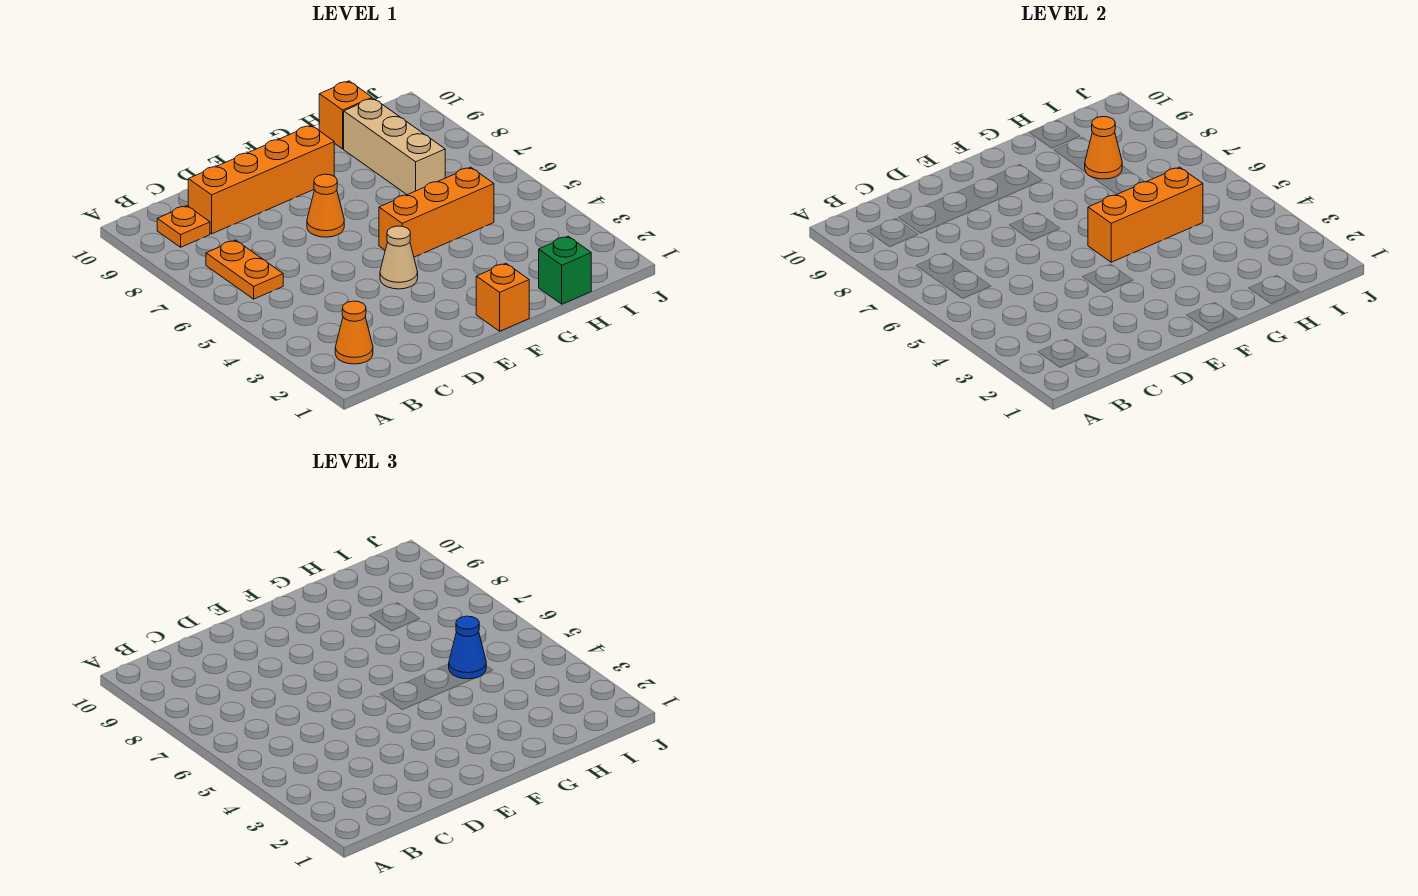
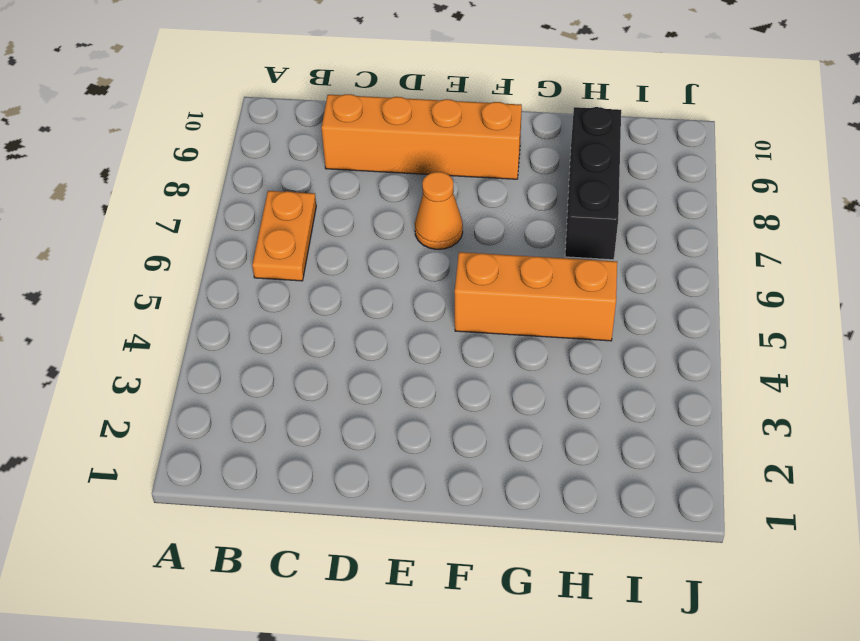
black 1x3 brick [565,107,621,260] -> tan 1x3 brick [344,98,445,195]
none -> orange 1x1 cone [335,301,373,364]
none -> orange 1x1 plate [157,206,210,247]
none -> tan 1x1 cone [380,226,418,289]

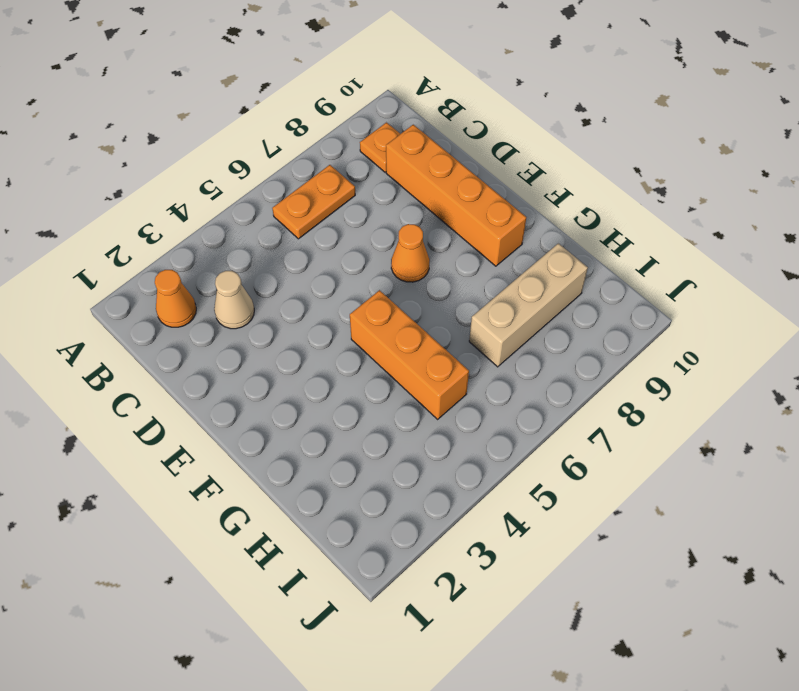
tan 1x1 cone [214,271,254,329] -> tan 1x1 cone moved to [380,226,418,289]
none -> orange 1x1 brick [476,263,529,331]
none -> green 1x1 brick [539,236,591,304]
none -> orange 1x1 brick [319,81,372,149]

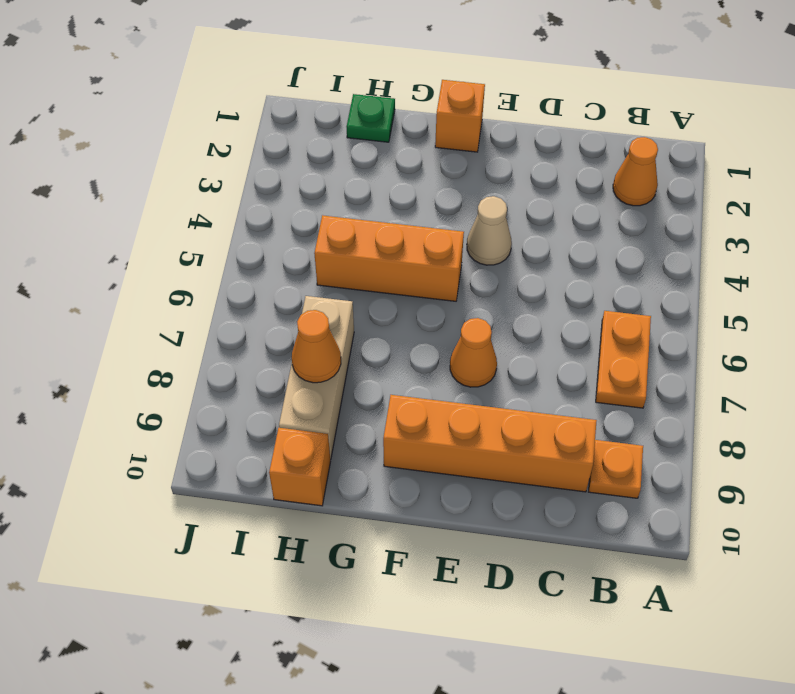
green 1x1 plate [347,94,395,142] -> green 1x1 brick [539,236,591,304]
none -> orange 1x3 brick [1088,167,1203,262]
none -> blue 1x1 cone [449,616,486,679]

